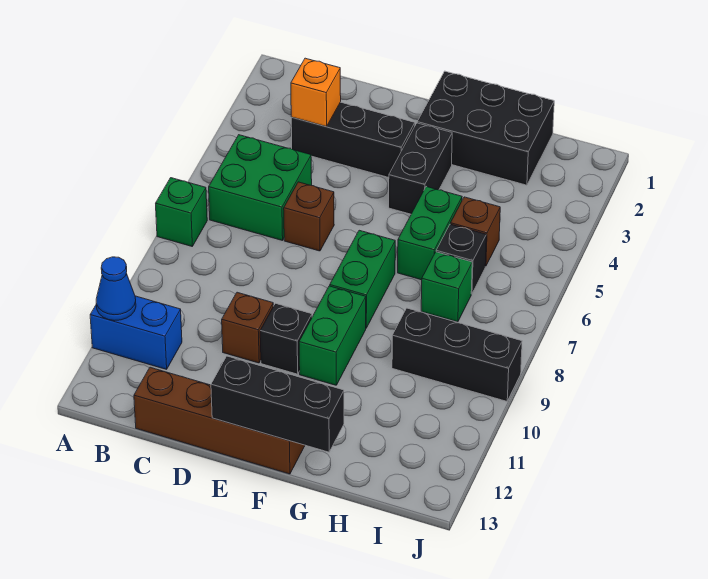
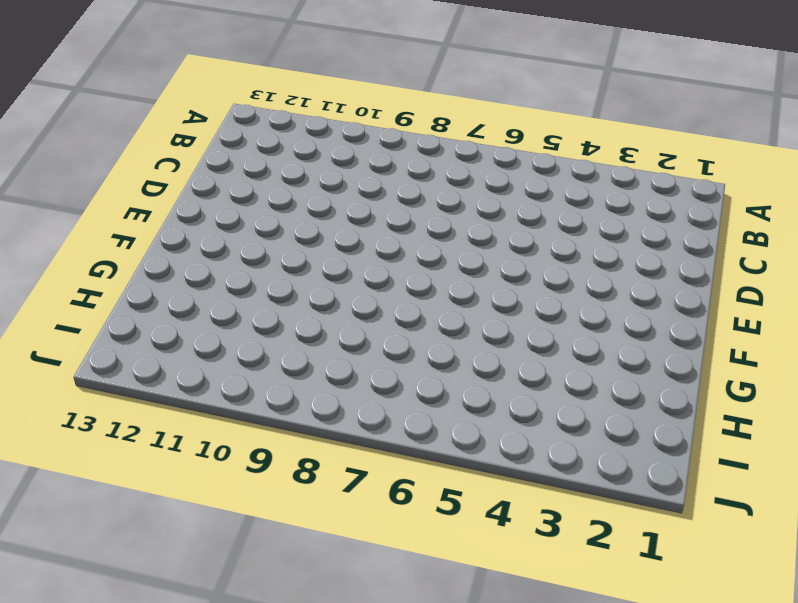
none -> green 1x1 brick [156,178,207,246]
none -> blue 1x2 brick [90,296,182,369]
none -> green 2x2 brick [209,135,312,240]

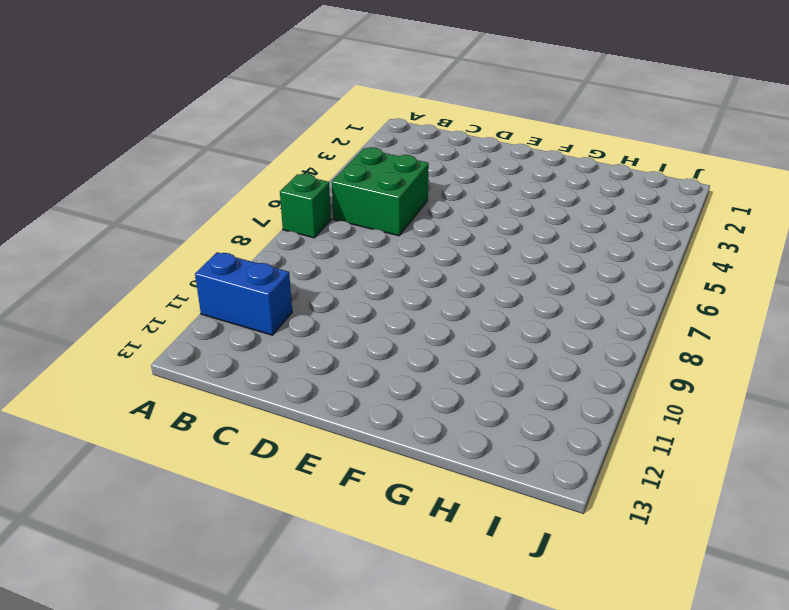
none -> black 1x3 brick [291,102,415,178]
none -> brown 1x4 brick [134,367,305,474]
none -> brown 1x1 brick [284,182,334,251]

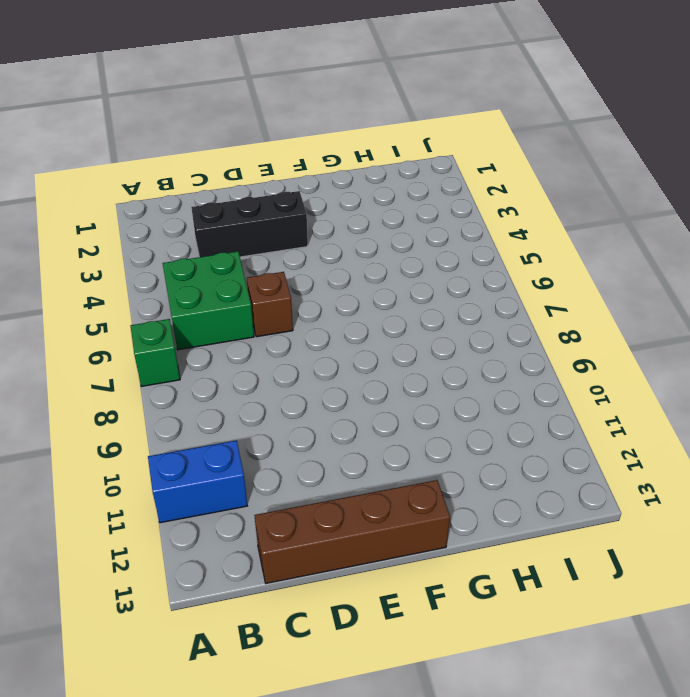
none -> brown 1x1 brick [222,292,273,363]
none -> black 1x1 brick [260,303,312,374]
none -> black 2x3 brick [417,71,554,185]

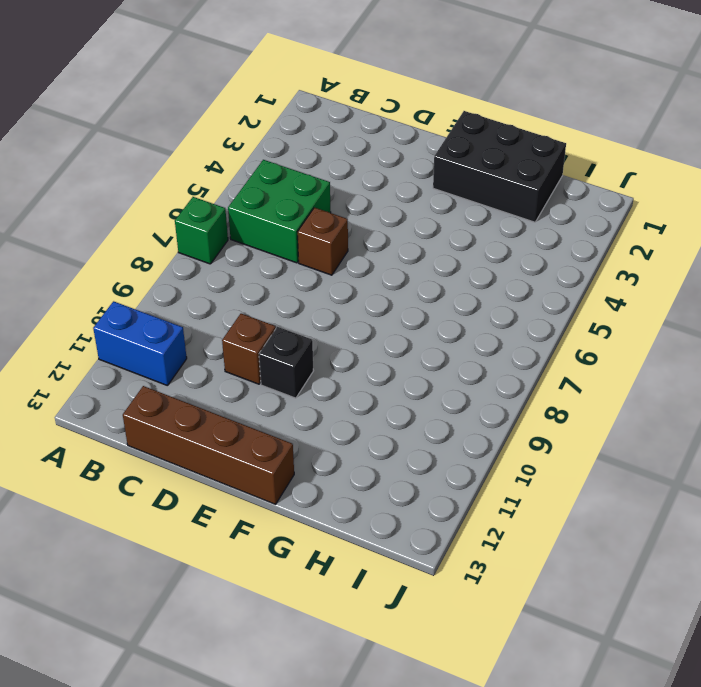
none -> black 1x3 brick [291,102,415,178]
none -> black 1x2 brick [389,123,452,214]
none -> green 1x2 brick [330,230,395,328]

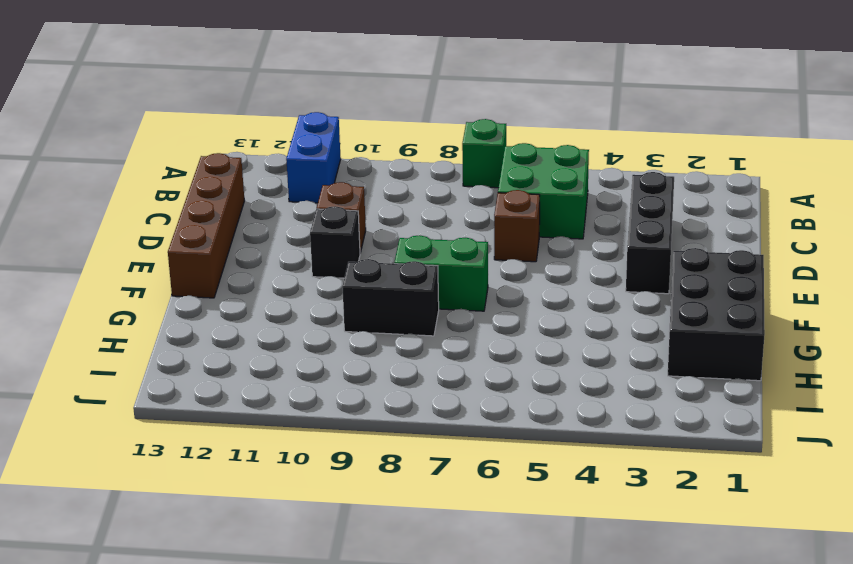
black 1x2 brick [342,259,439,336] -> black 1x2 brick moved to [389,123,452,214]
none -> green 1x2 brick [299,286,366,385]
none -> green 1x2 brick [398,187,462,280]
none -> brown 1x1 brick [451,197,500,266]

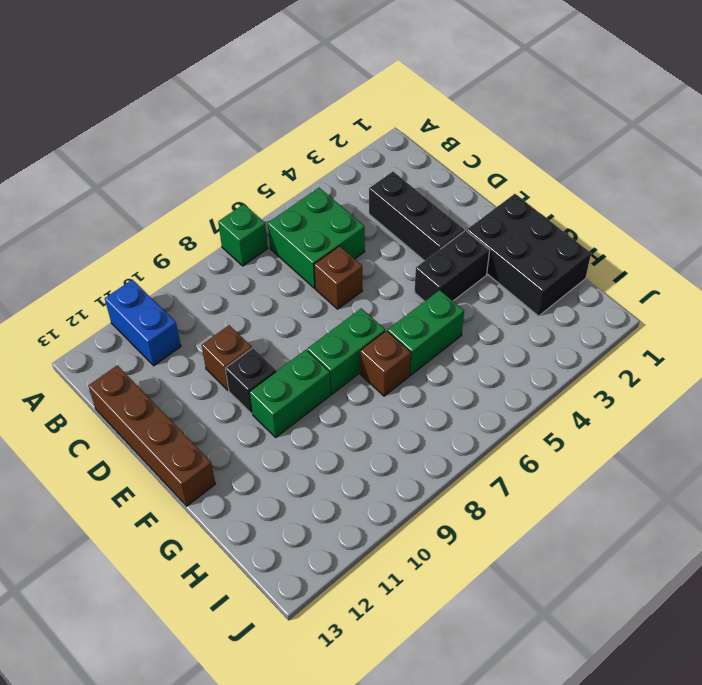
brown 1x1 brick [360,331,411,396] -> brown 1x1 brick moved to [451,197,500,266]
none -> black 1x1 brick [436,224,486,294]
none -> green 1x1 brick [421,252,472,322]
none -> black 1x3 brick [392,308,522,401]

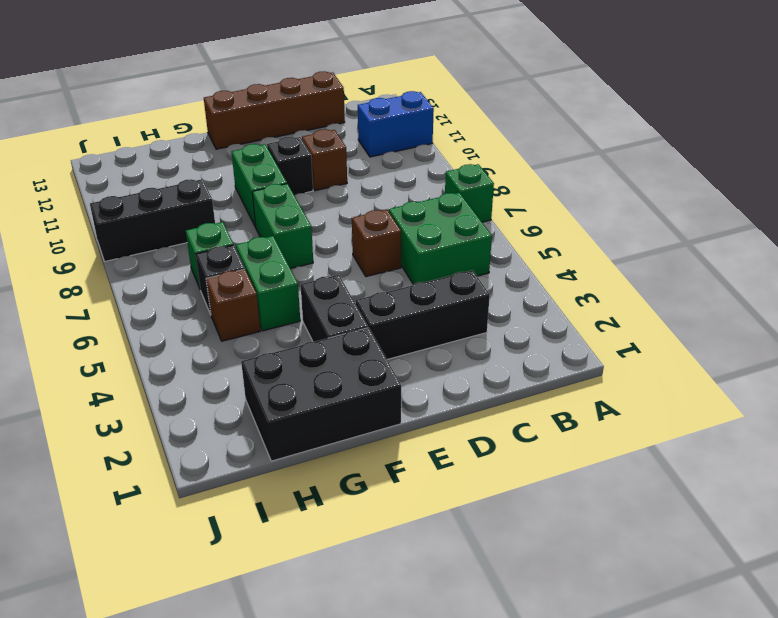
none -> blue 1x1 cone [96,257,136,320]
none -> orange 1x1 brick [291,58,341,127]
none -> black 1x3 brick [211,356,344,452]

